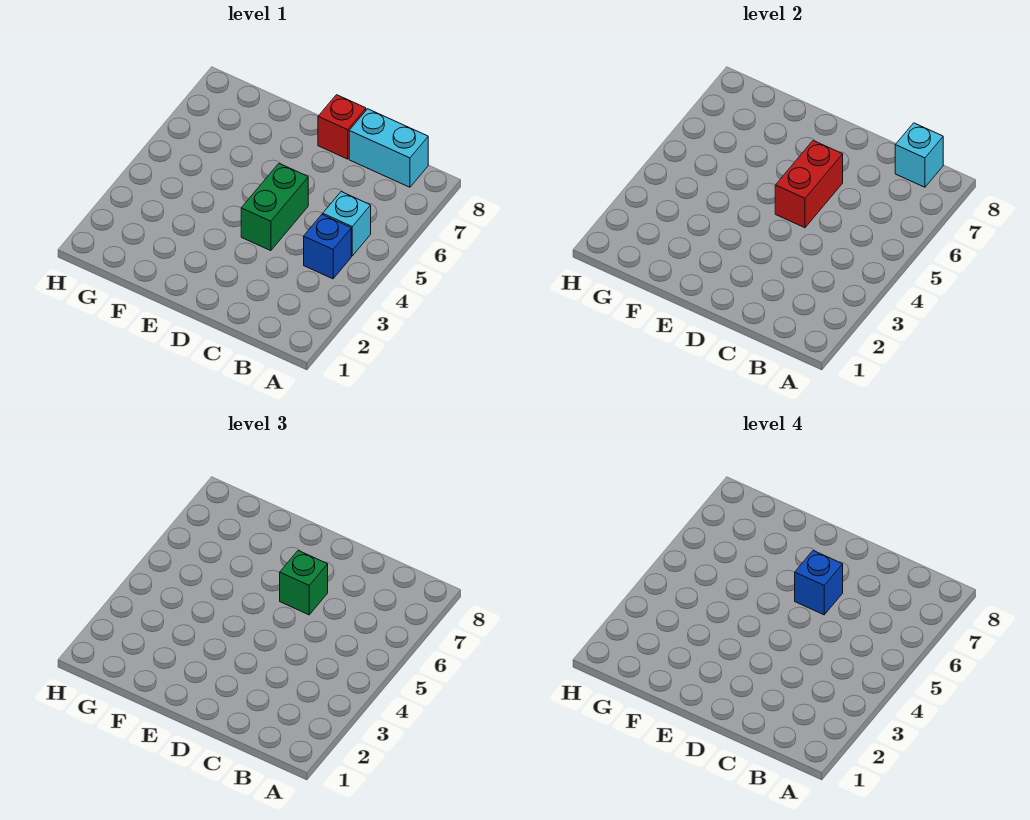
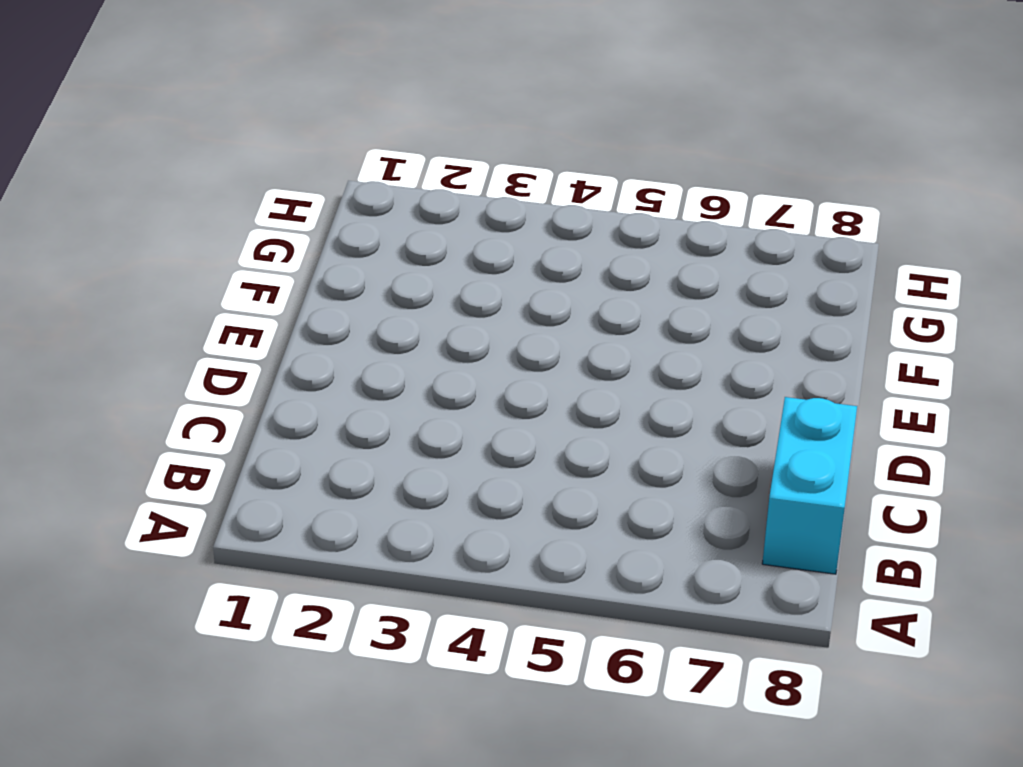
none -> blue 1x1 brick [304,215,351,279]
none -> cyan 1x1 brick [323,192,371,256]

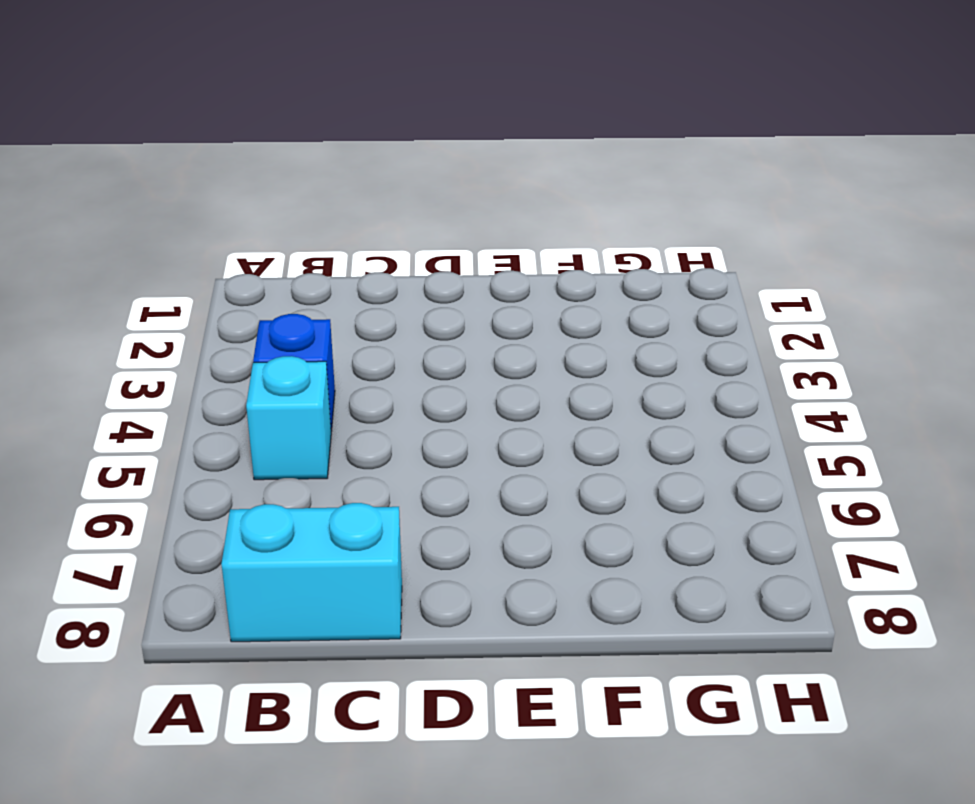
none -> green 1x2 brick [241,164,308,251]
none -> red 1x1 brick [318,95,366,159]

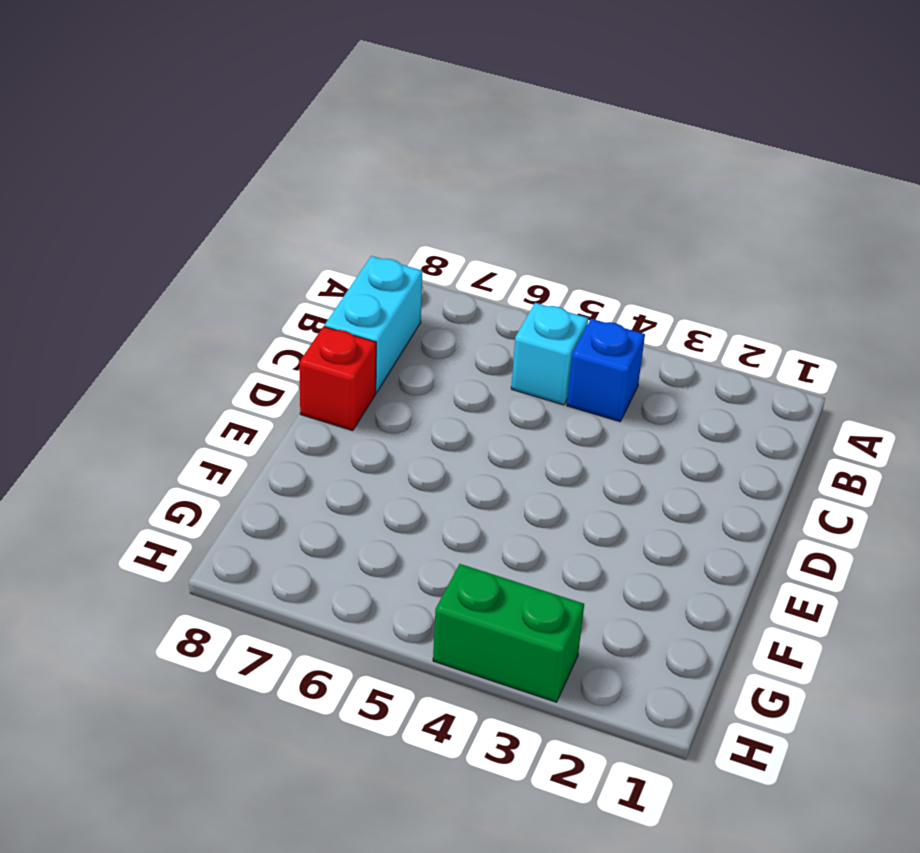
green 1x2 brick [433,564,584,702] -> green 1x2 brick moved to [241,164,308,251]
none -> cyan 1x1 brick [895,123,943,187]
none -> red 1x2 brick [775,141,843,228]

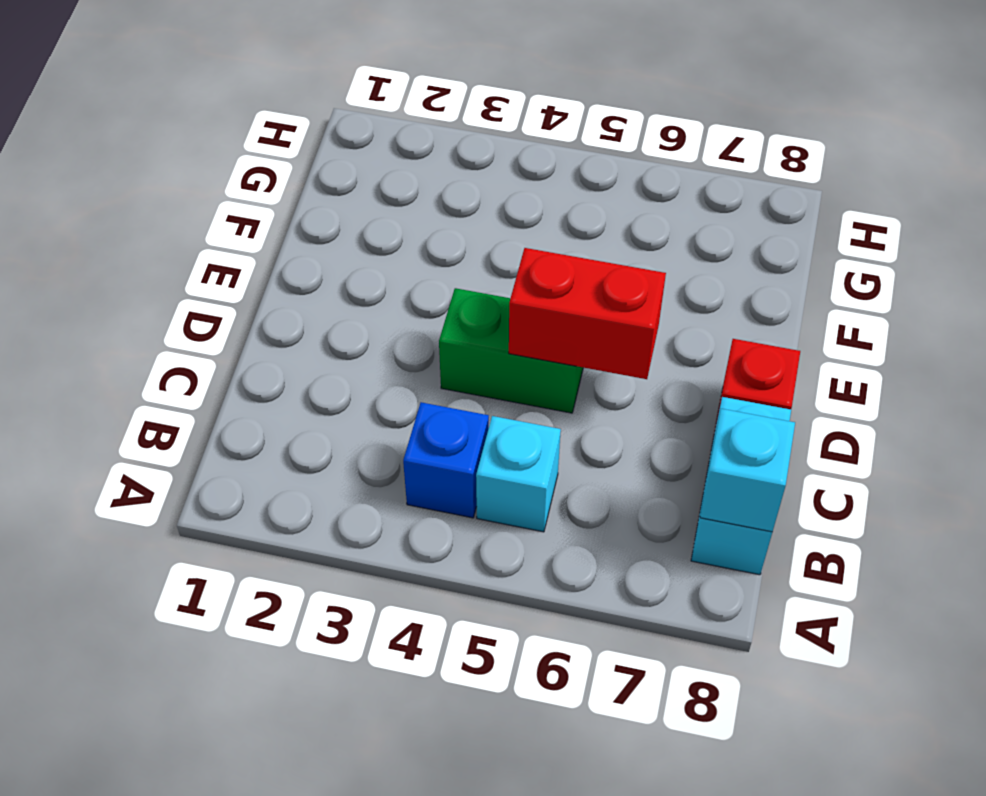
none -> green 1x1 brick [280,551,328,615]
none -> blue 1x1 brick [795,551,843,615]

